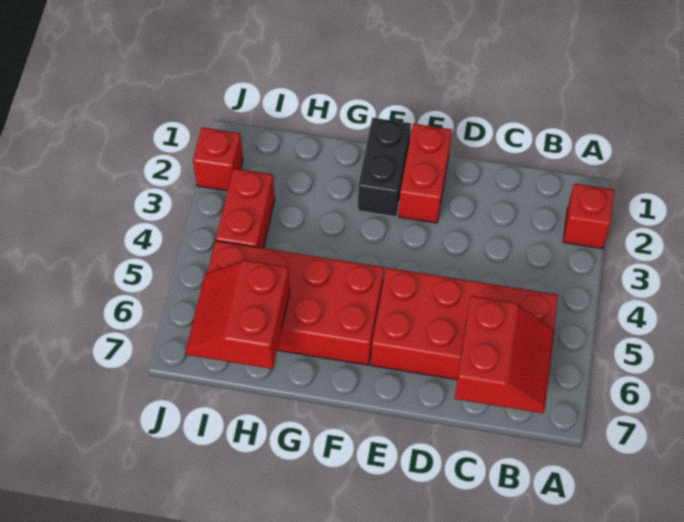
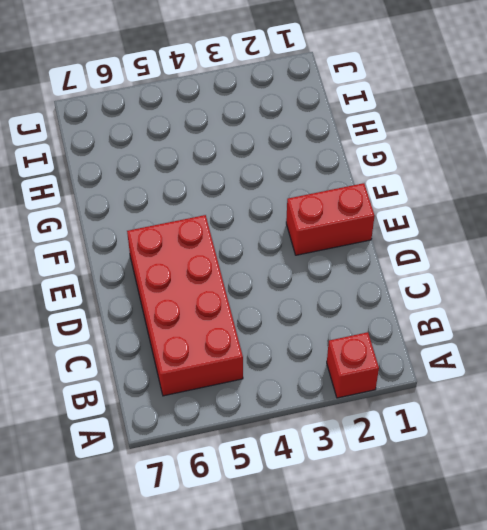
none -> black 1x2 brick [358,118,411,217]
none -> red 2x4 brick [207,241,384,365]

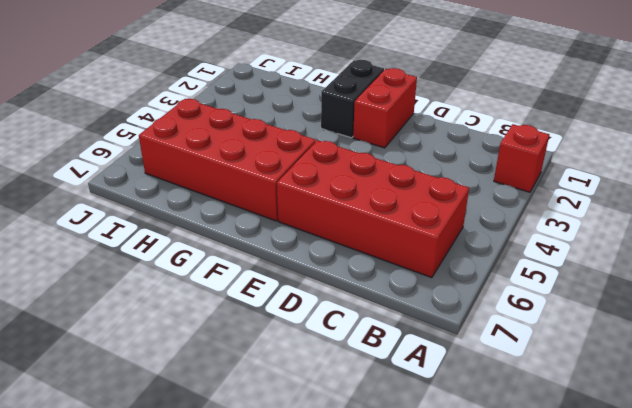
none -> red 1x2 brick [216,168,275,248]
none -> red 1x1 brick [193,127,243,191]

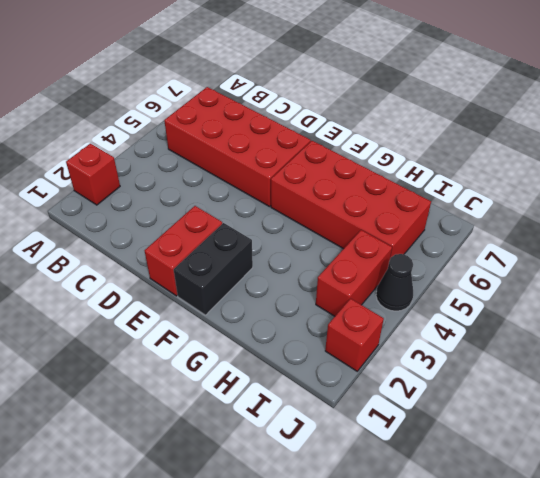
black 1x1 cone [376,254,413,311] -> none
none -> red 2x2 slope [455,296,555,413]
none -> red 2x2 slope [186,260,290,369]

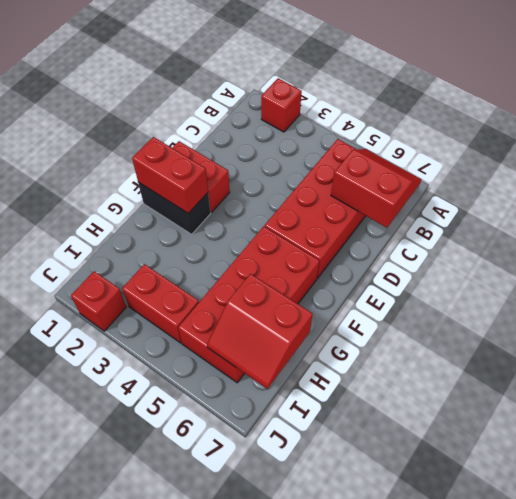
red 1x2 brick [132,137,208,213] -> none

